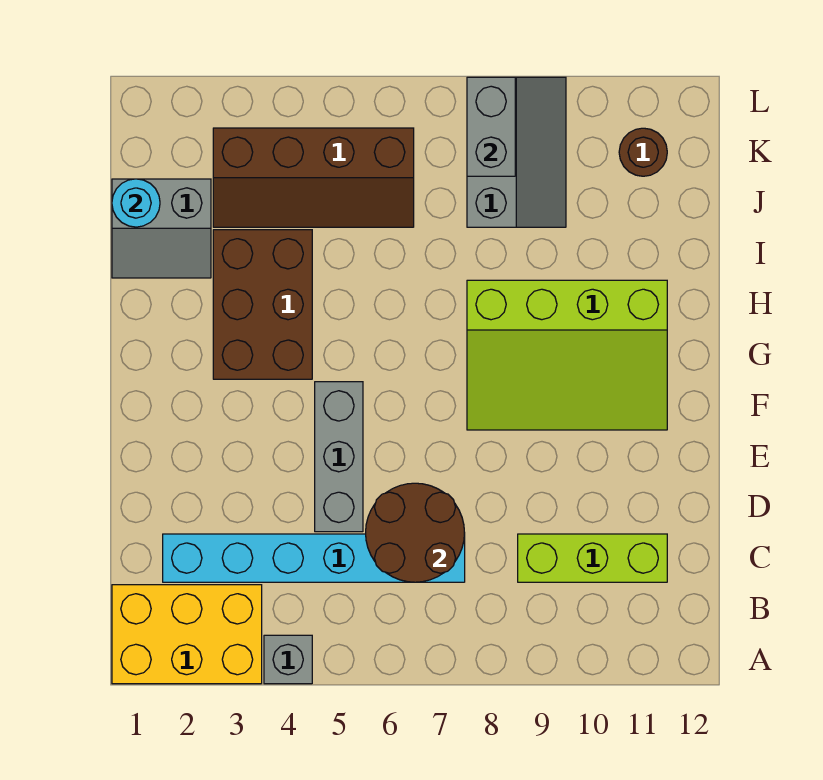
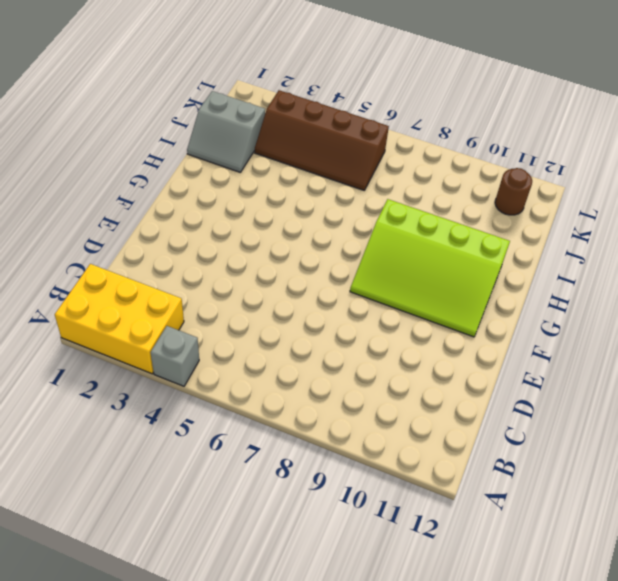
none -> cyan 1x6 brick [163,534,465,582]
none -> lime 1x3 brick [518,534,667,582]
none -> grey 1x3 brick [315,382,363,532]

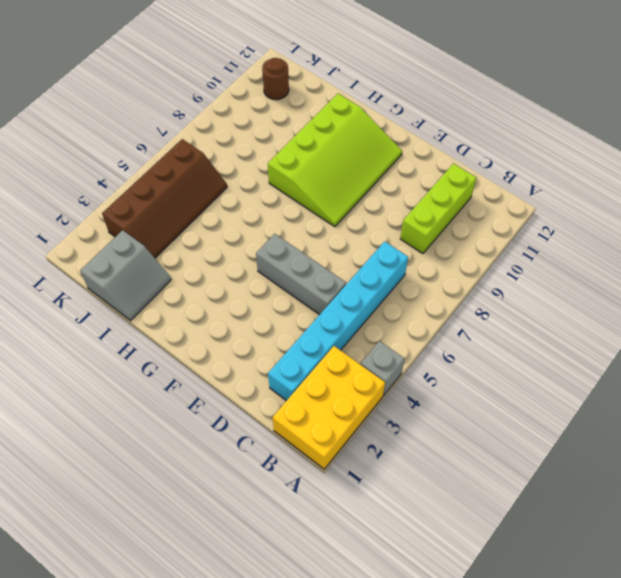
none -> brown 2x3 brick [213,230,312,379]
none -> grey 2x3 slope [467,77,566,227]
none -> brown 2x2 round brick [366,483,465,582]

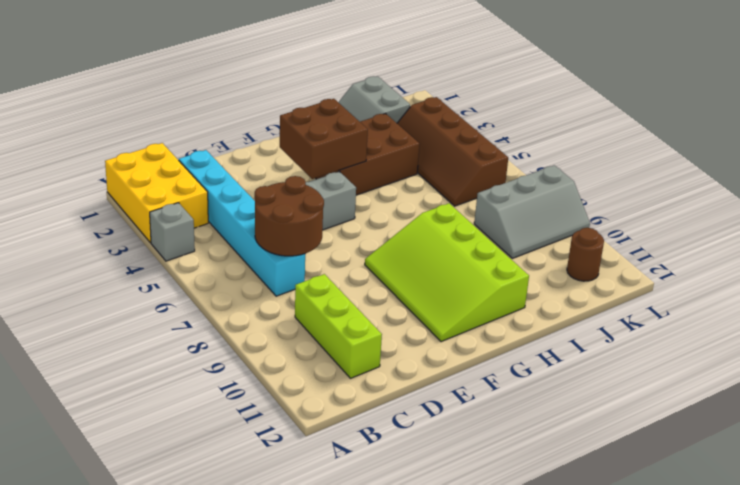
brown 2x2 brick [280,99,368,179] -> none
none -> cyan 1x1 round brick [112,179,160,227]
none -> grey 1x2 brick [467,77,515,176]

